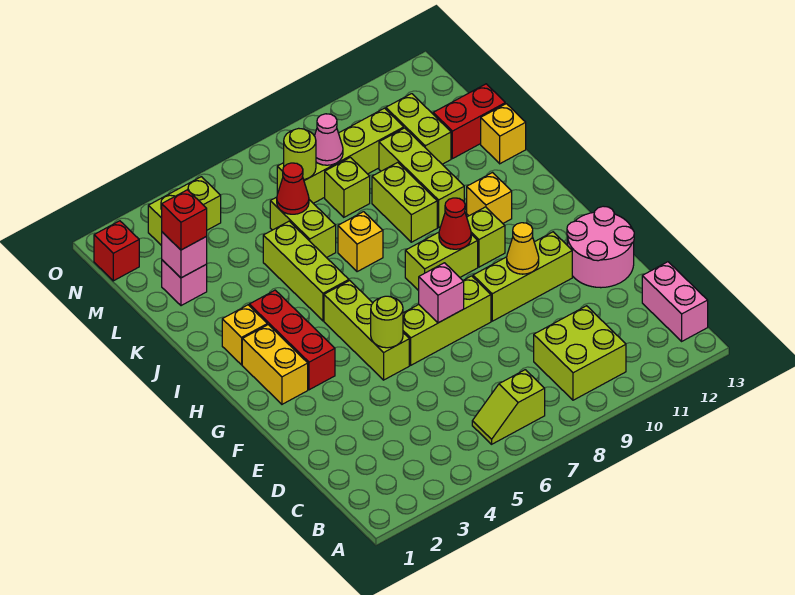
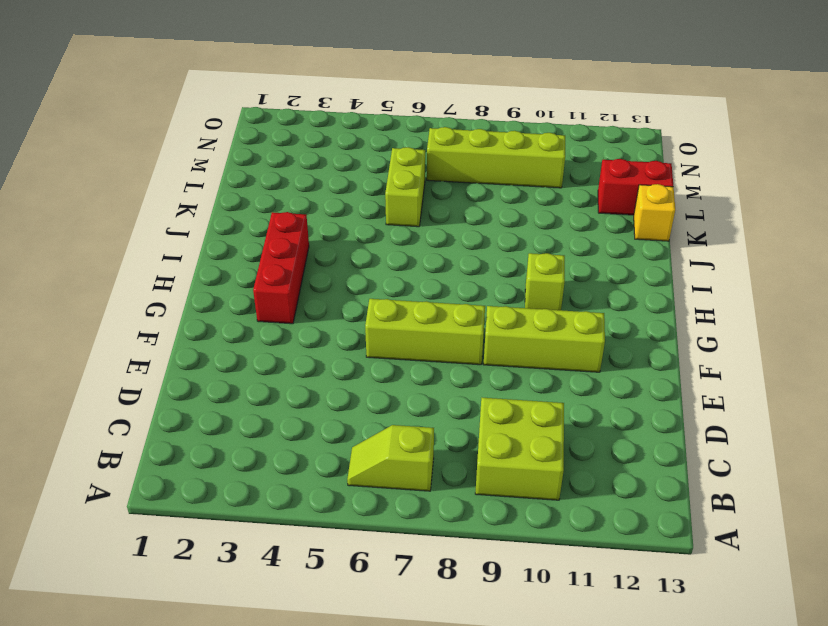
none -> pink 1x2 brick [642,262,708,341]
none -> pink 2x2 round brick [567,206,634,288]
none -> lime 1x3 brick [324,281,409,380]
none -> yellow 1x2 brick [242,325,308,404]

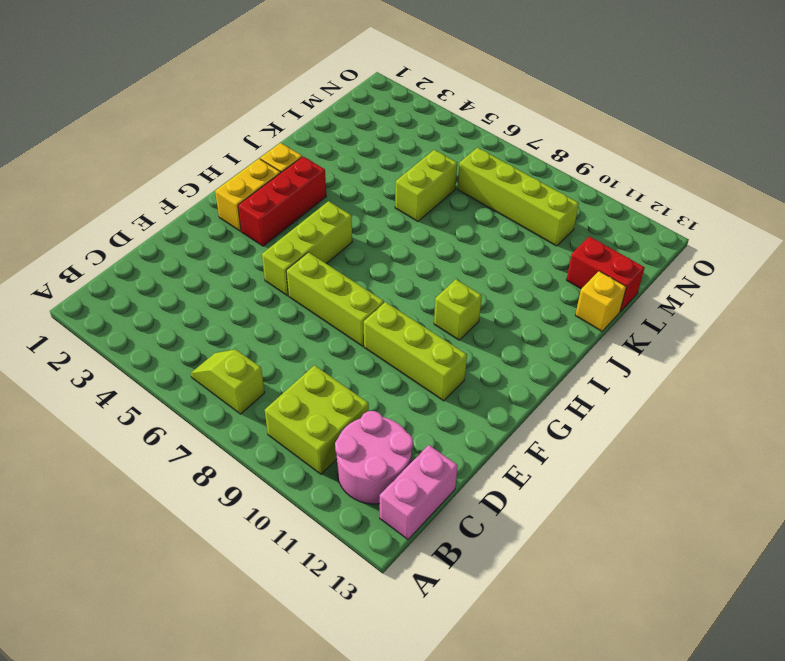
pink 2x2 round brick [335,411,413,504] -> pink 2x2 round brick moved to [567,206,634,288]
none -> lime 1x2 brick [405,232,478,291]
none -> lime 1x3 brick [263,221,349,321]
none -> yellow 1x1 brick [467,173,512,223]
none -> yellow 1x1 brick [338,212,383,272]

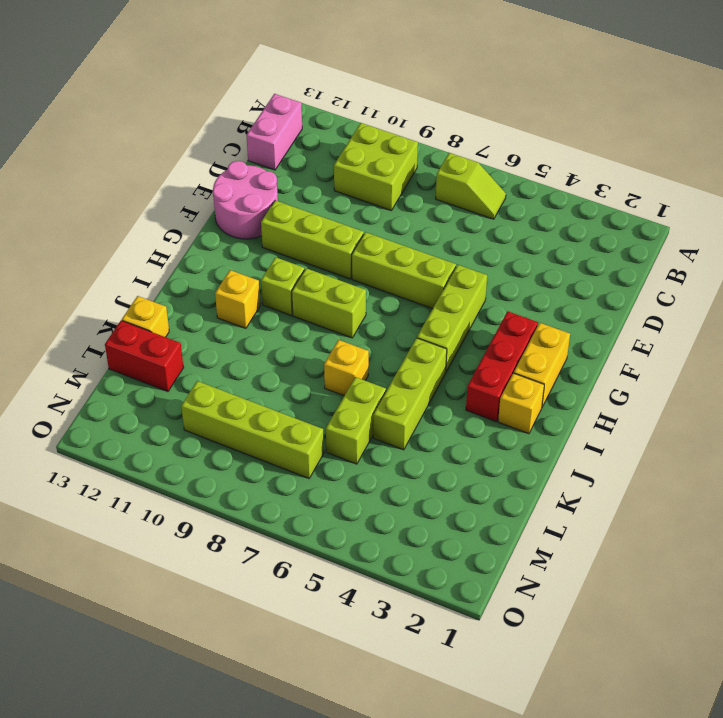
none -> lime 1x2 brick [372,162,437,242]
none -> lime 1x3 brick [379,128,464,227]
none -> pink 1x1 brick [162,260,207,306]
none -> lime 1x1 brick [325,157,370,217]

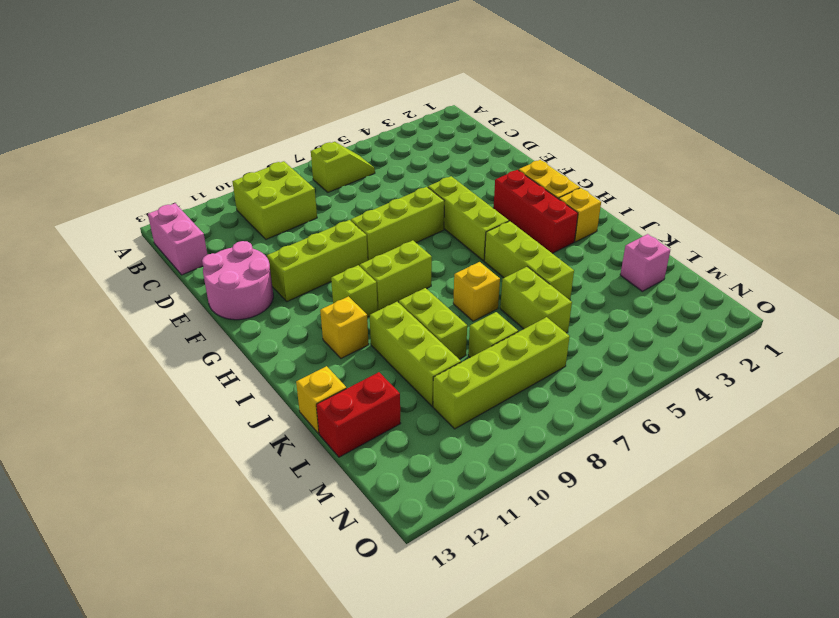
none -> lime 1x2 brick [386,94,451,164]
none -> red 1x1 brick [94,221,139,281]
none -> lime 1x2 brick [148,177,221,246]
none -> lime 1x1 round brick [371,296,403,348]

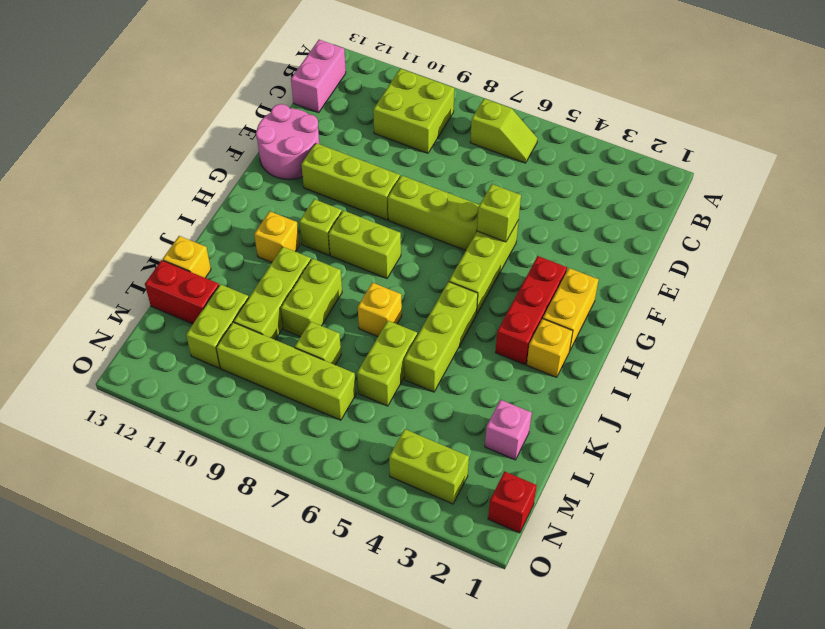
lime 1x1 brick [477,184,521,242] -> lime 1x1 round brick [371,296,403,348]
none -> pink 1x1 brick [419,263,464,323]
none -> yellow 1x1 cone [507,223,539,274]
none -> red 1x1 cone [439,198,471,249]
none -> pink 1x1 brick [162,232,207,278]

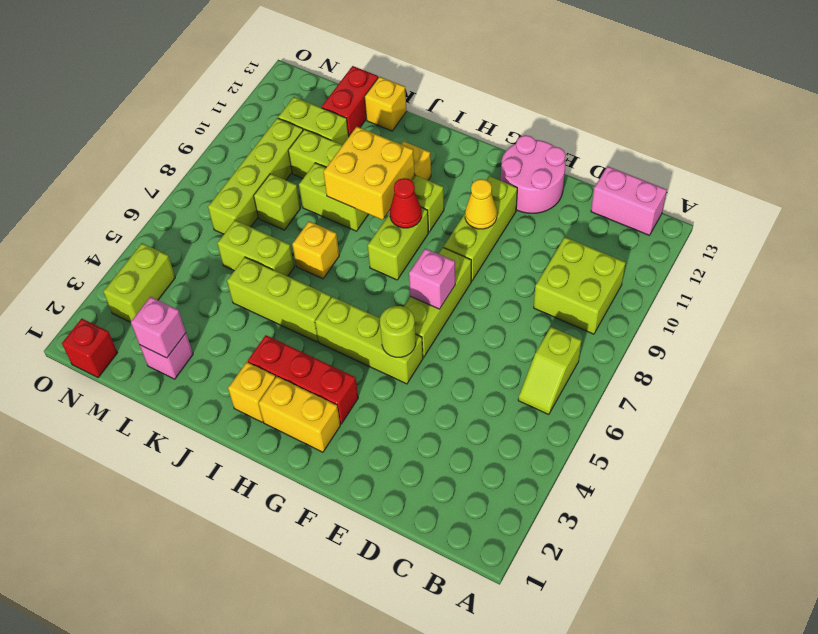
yellow 2x2 brick [324,127,415,220] -> none
none -> red 1x1 cone [277,163,309,214]
none -> lime 1x1 round brick [284,128,316,180]
none -> pink 1x1 cone [315,114,343,165]
none -> red 1x1 brick [162,190,207,250]

